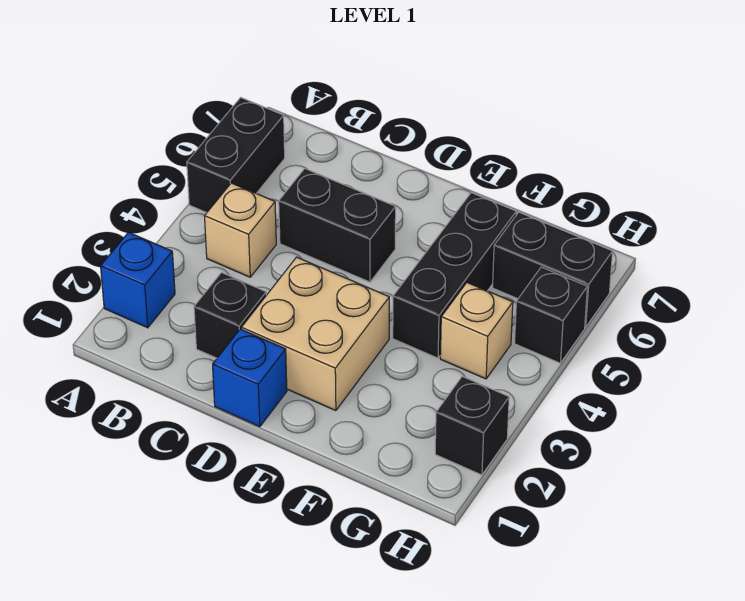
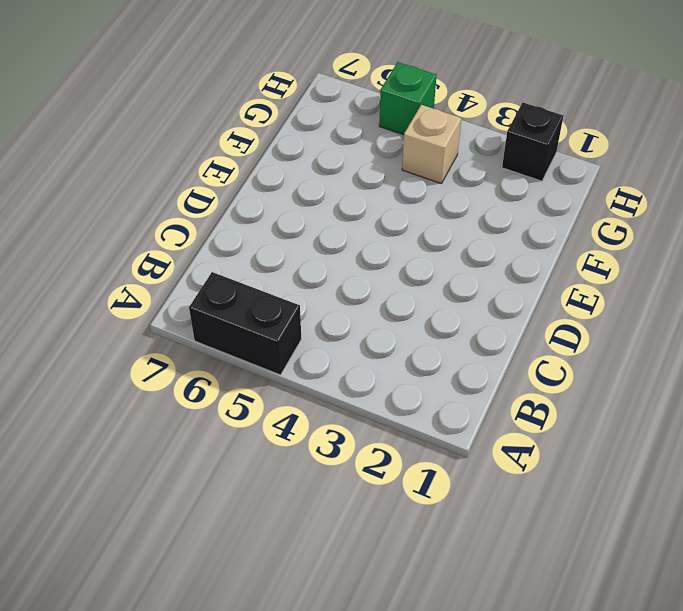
green 1x1 brick [379,62,436,135] -> black 1x1 brick [515,267,587,363]
none -> blue 1x1 brick [101,232,175,328]
none -> tan 1x1 brick [205,183,276,277]
none -> black 1x1 brick [194,273,266,358]

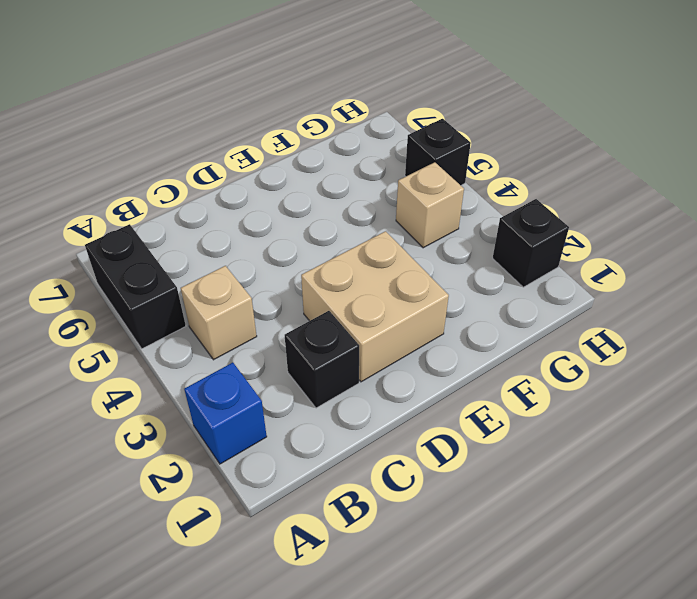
none -> black 1x2 brick [279,169,396,282]
none -> blue 1x1 brick [213,329,287,427]
none -> black 1x3 brick [393,193,516,358]

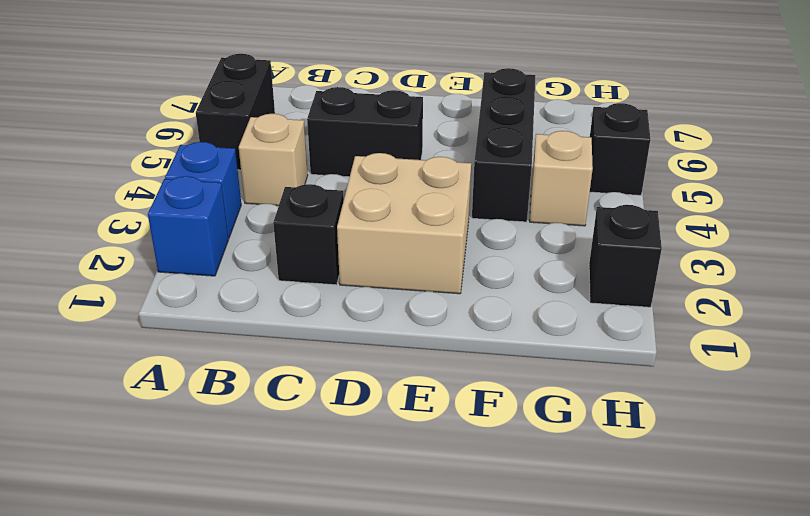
blue 1x1 brick [165,142,241,238] -> blue 1x1 brick moved to [213,329,287,427]
none -> black 1x2 brick [493,212,613,327]

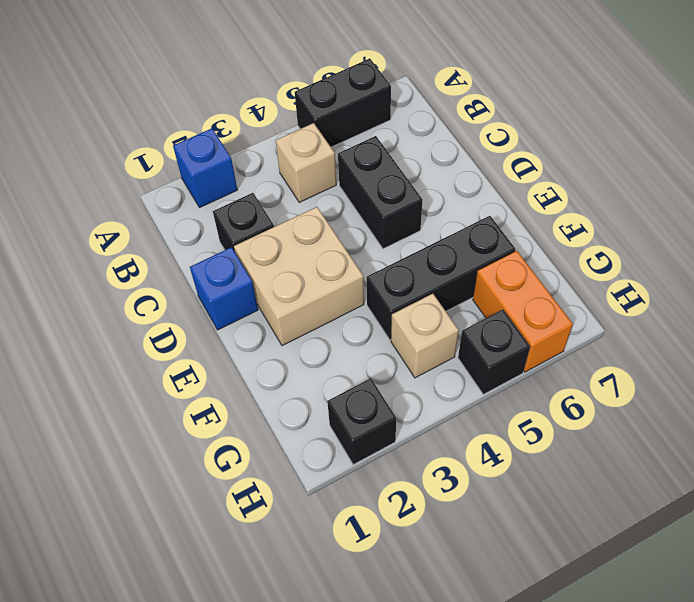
orange 1x2 brick [473,251,573,372] -> black 1x2 brick [493,212,613,327]

